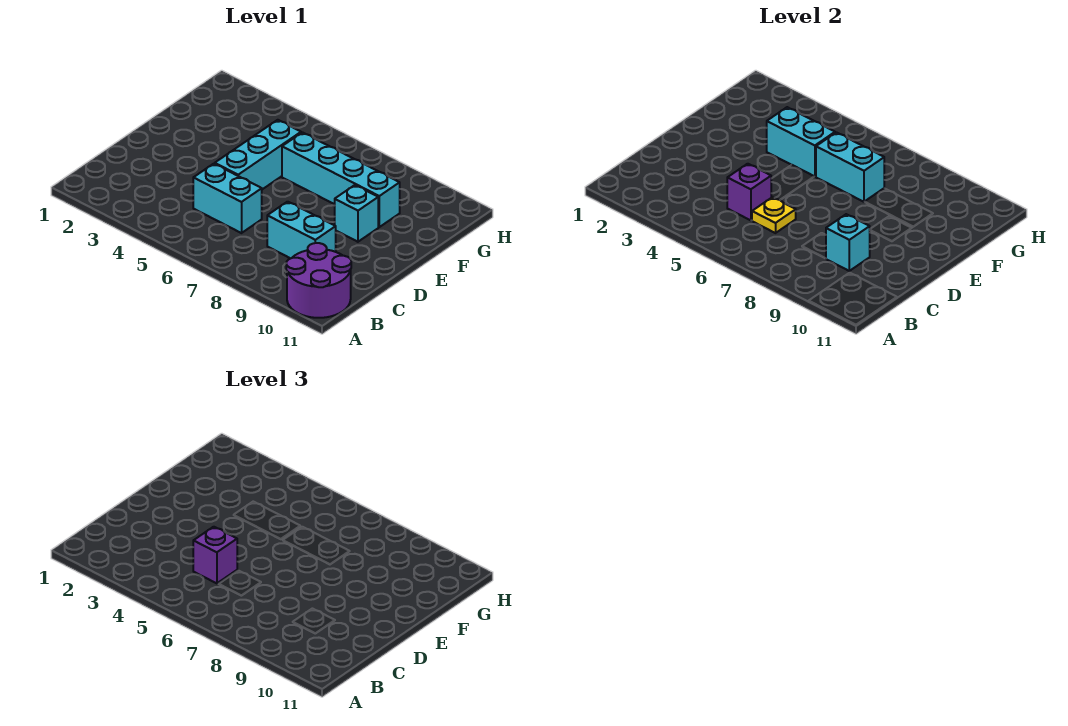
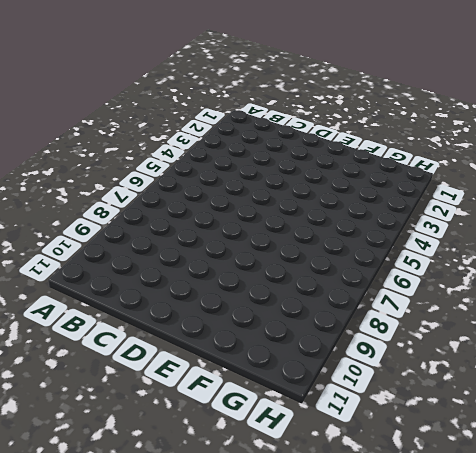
none -> purple 2x2 round brick [286,243,351,318]
none -> cyan 1x2 brick [193,164,262,233]
none -> cyan 1x2 brick [267,202,336,259]

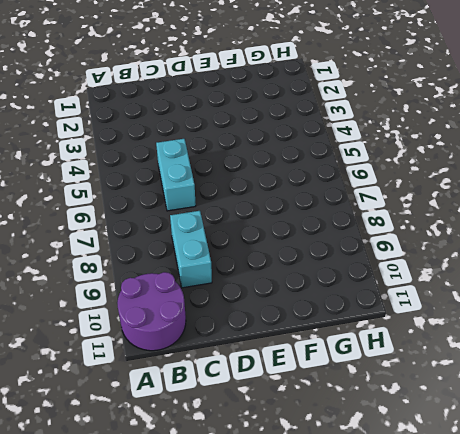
none -> cyan 1x3 brick [215,120,301,189]
none -> cyan 1x1 brick [335,185,378,242]
none -> cyan 1x4 brick [282,132,400,227]

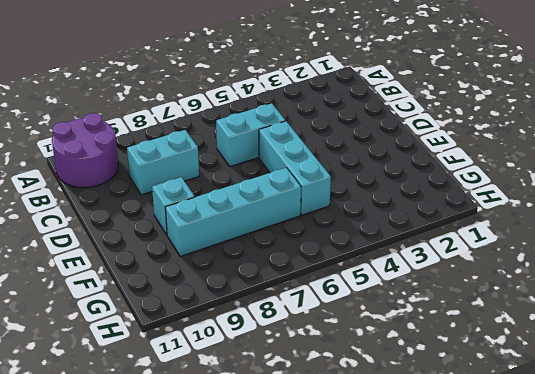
none -> purple 1x1 brick [727,164,771,220]
none -> yellow 1x1 plate [752,197,796,233]
none -> cyan 1x1 brick [826,214,870,271]

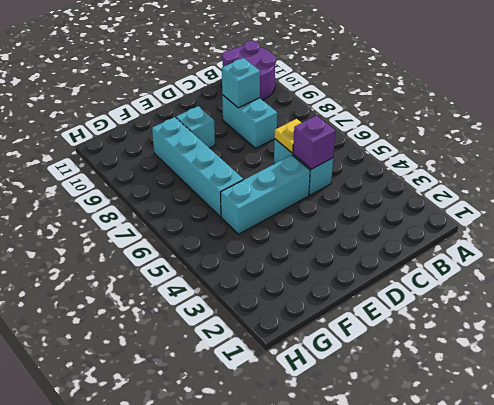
none -> cyan 1x2 brick [767,107,835,177]
none -> cyan 1x2 brick [816,132,884,202]
none -> purple 1x1 brick [193,527,237,583]

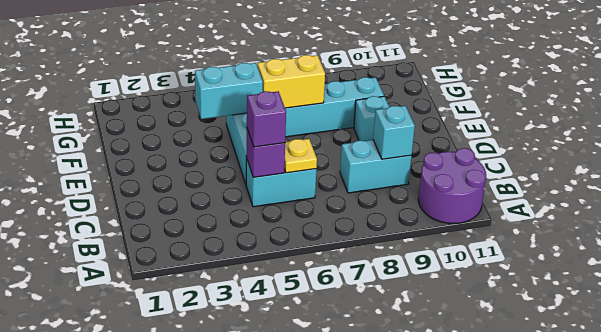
yellow 1x2 brick [257,55,325,108] -> cyan 1x2 brick [816,132,884,202]

